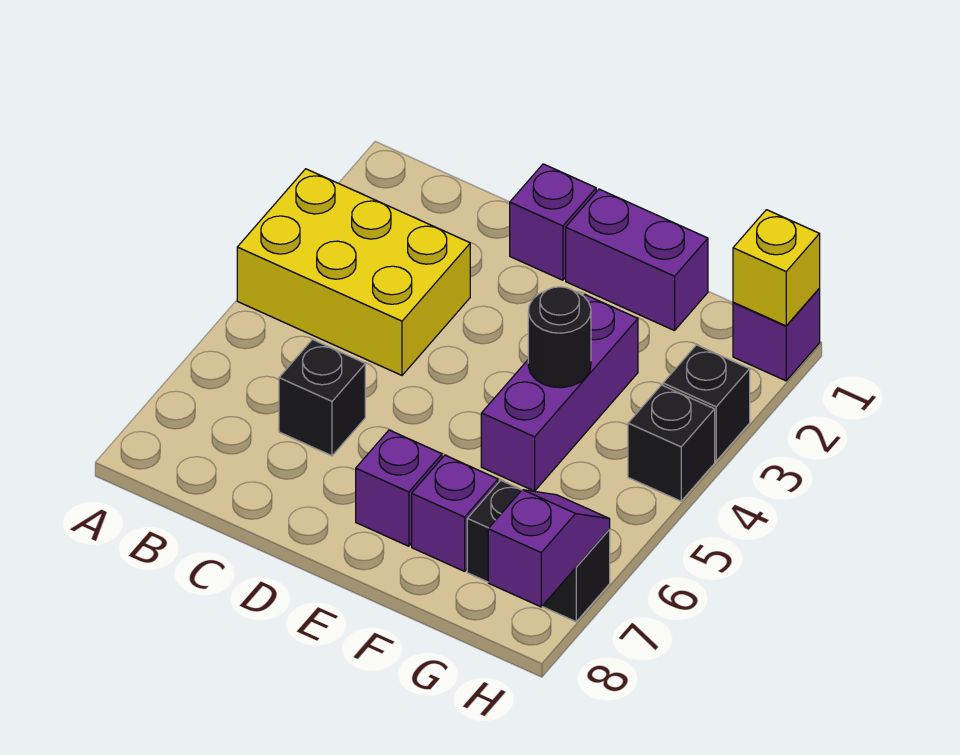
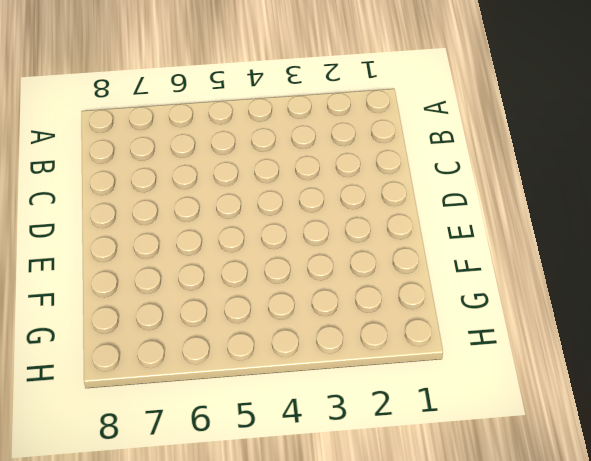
none -> yellow 2x3 brick [237,169,470,375]
none -> black 1x1 brick [279,340,365,456]
none -> purple 1x1 brick [510,164,596,280]

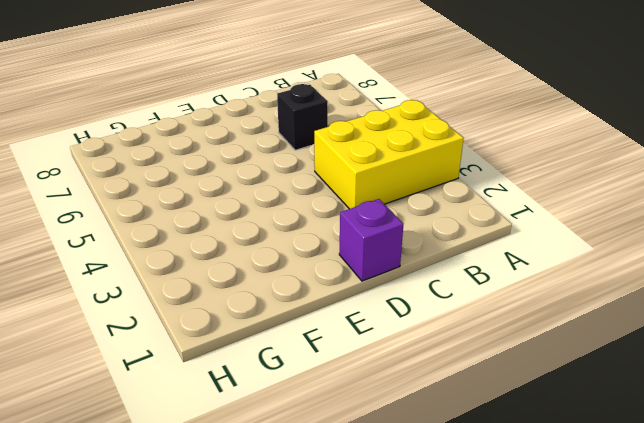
none -> purple 1x2 brick [566,189,708,331]
none -> purple 1x1 brick [356,430,442,546]
none -> purple 1x3 brick [481,295,638,491]

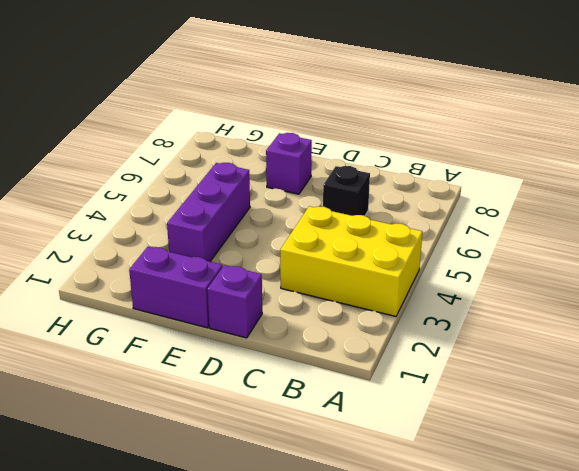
none -> purple 1x1 brick [412,455,498,571]
none -> black 1x2 brick [467,480,610,622]
none -> purple 1x1 brick [733,289,820,381]

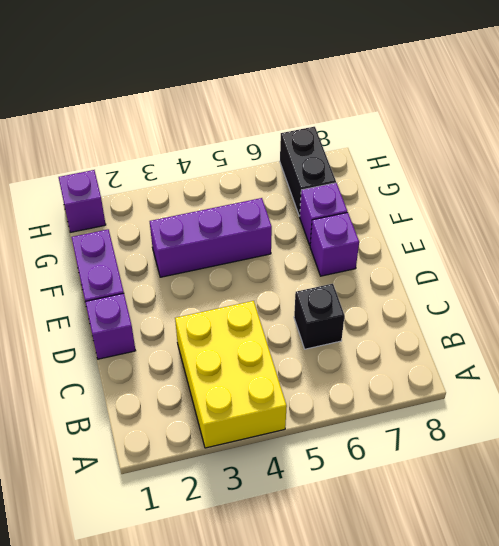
none -> black 1x1 brick [663,345,750,461]
none -> black 1x1 brick [628,385,715,501]
none -> black 1x1 round brick [528,287,591,388]

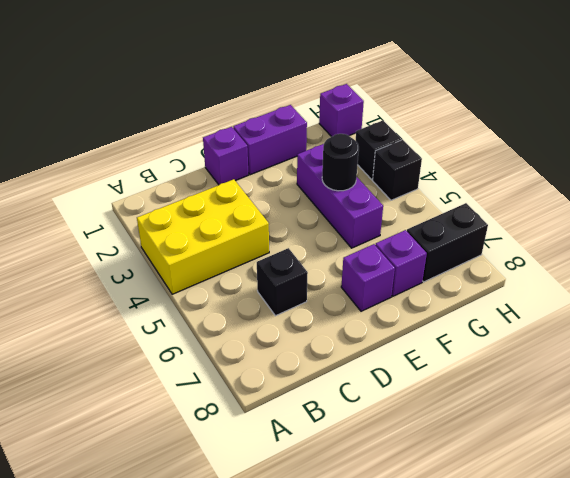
none -> yellow 1x1 brick [733,210,820,326]
none -> purple 1x2 slope [488,490,610,607]

